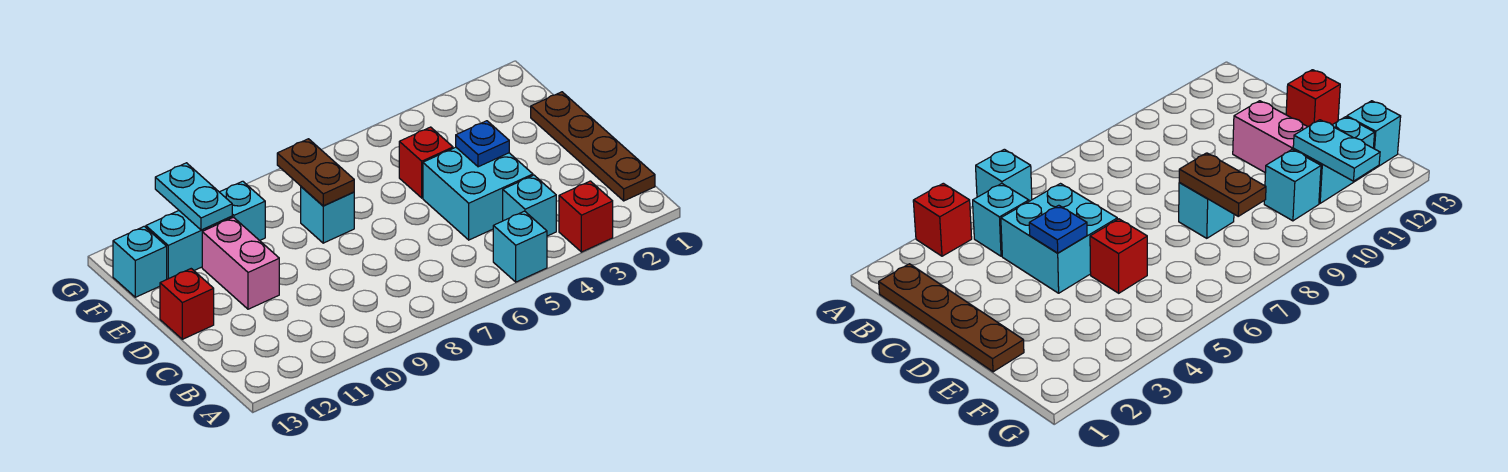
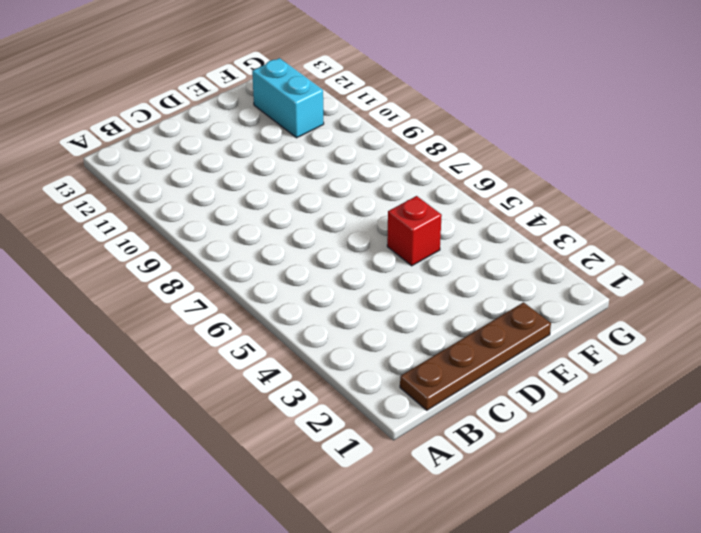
none -> red 1x1 brick [559,181,613,252]
none -> cyan 1x1 brick [493,211,547,282]
none -> cyan 1x1 brick [503,175,556,236]

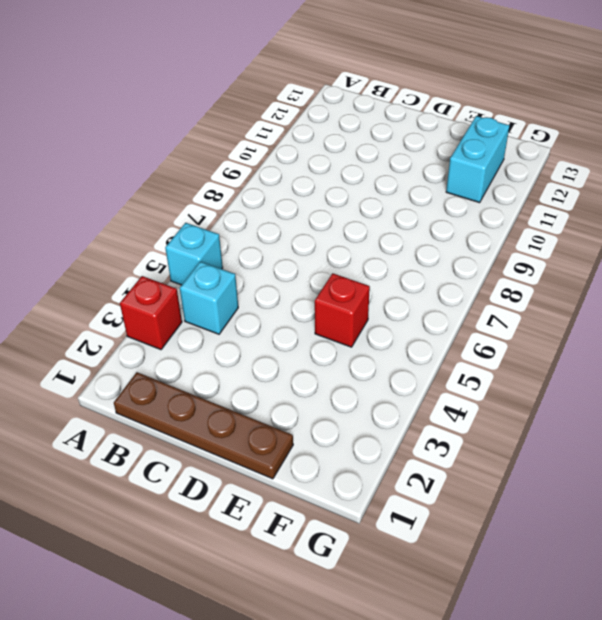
none -> cyan 2x2 brick [423,147,533,240]
none -> pink 1x2 brick [202,217,279,309]
none -> red 1x1 brick [160,269,214,339]

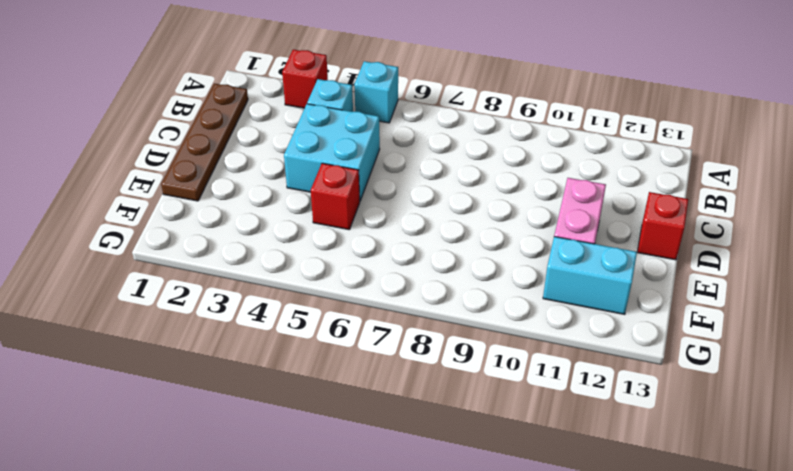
none -> cyan 1x1 brick [301,187,354,243]
none -> cyan 1x1 brick [220,181,265,240]
none -> cyan 1x1 brick [113,226,167,297]

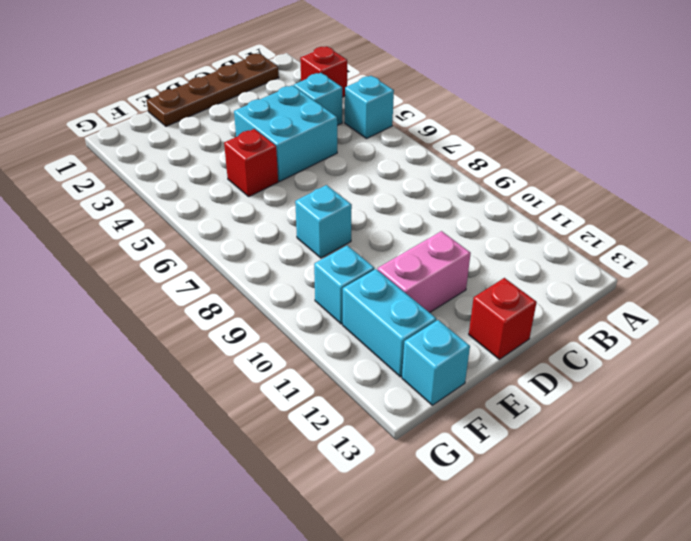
none -> blue 1x1 plate [456,121,509,167]
none -> brown 1x2 plate [277,139,354,206]
none -> cyan 1x2 plate [155,163,232,230]

